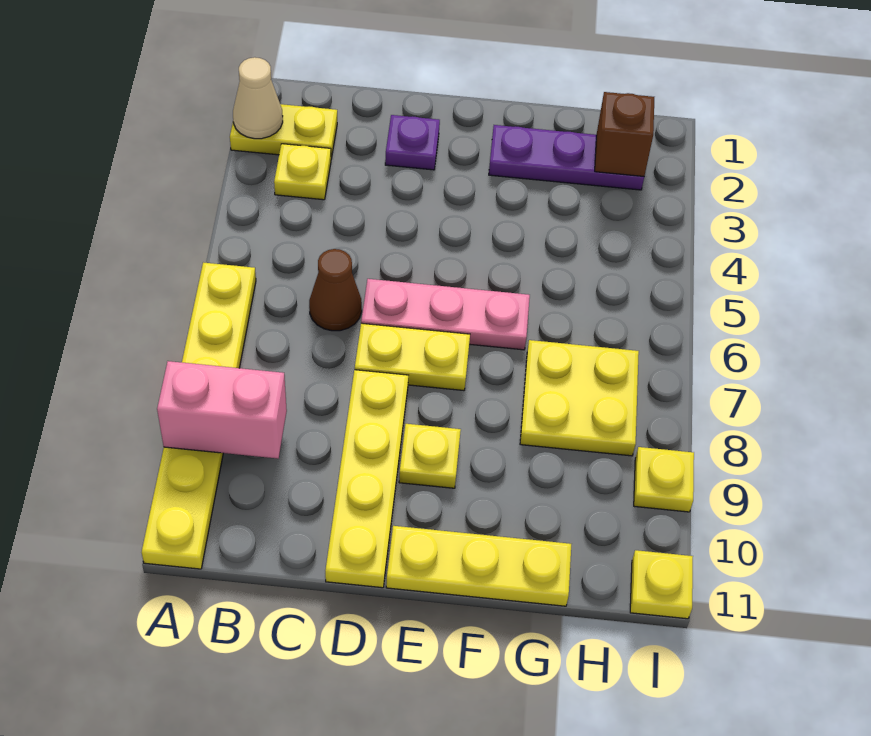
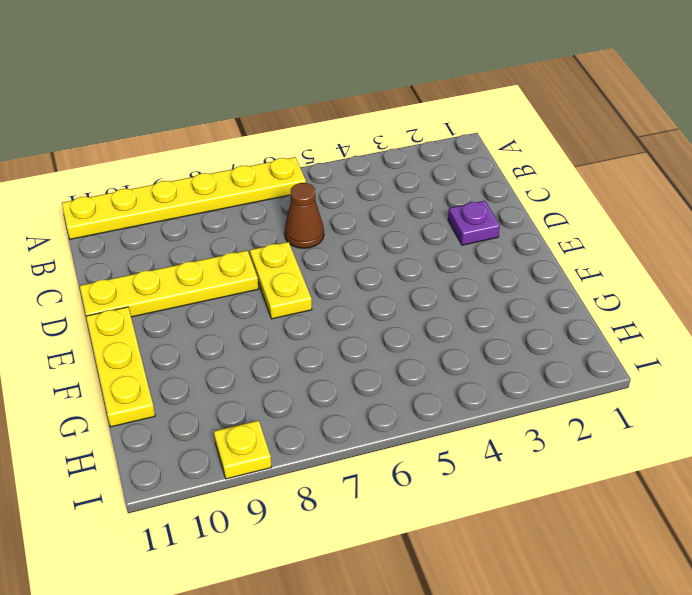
none -> yellow 1x2 plate [230,104,337,159]
none -> yellow 1x1 plate [274,144,331,200]
none -> pink 1x3 plate [361,279,530,350]

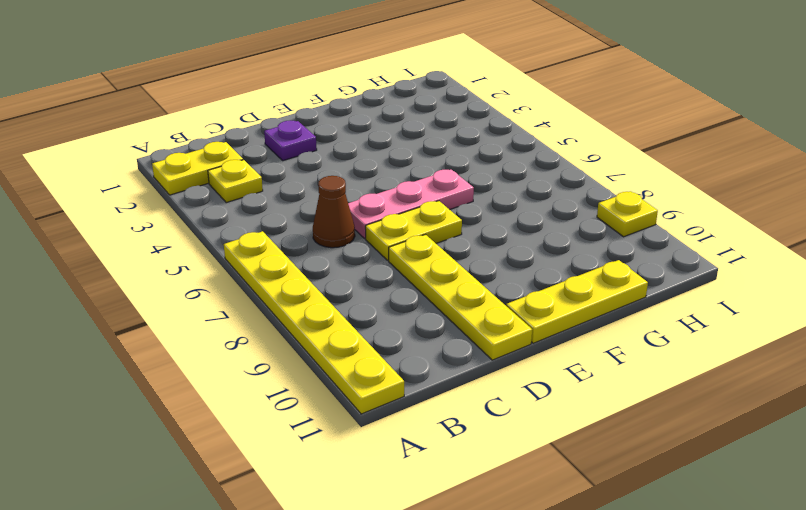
none -> yellow 1x1 plate [399,424,461,488]
none -> purple 1x3 plate [489,125,644,190]
none -> yellow 2x2 plate [520,340,639,456]

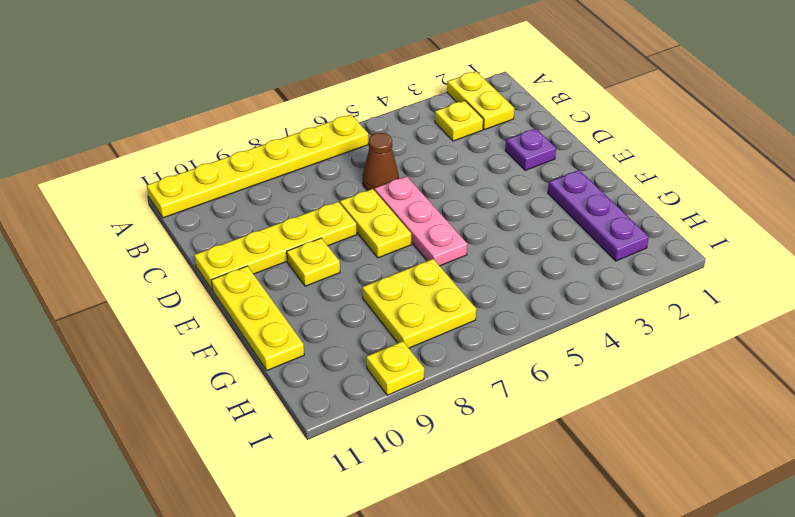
none -> yellow 1x1 plate [630,550,693,619]
none -> tan 1x1 cone [233,57,283,139]
none -> pink 1x2 brick [157,361,287,459]

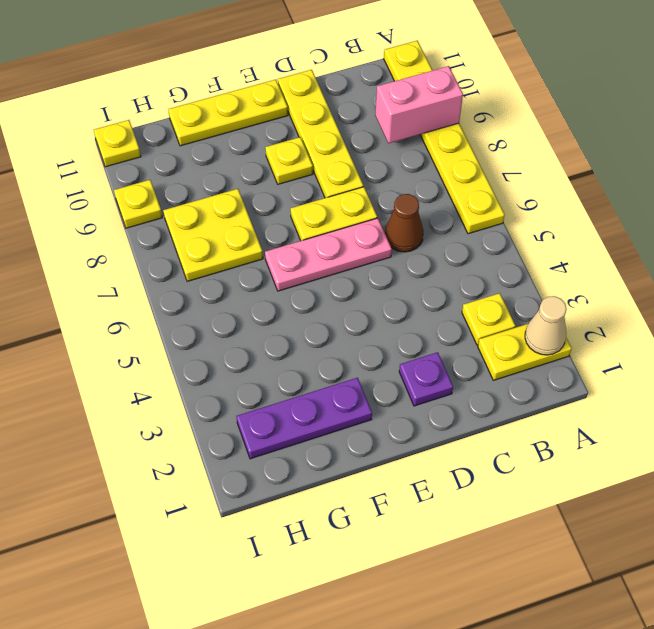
none -> brown 1x1 brick [595,92,654,176]

